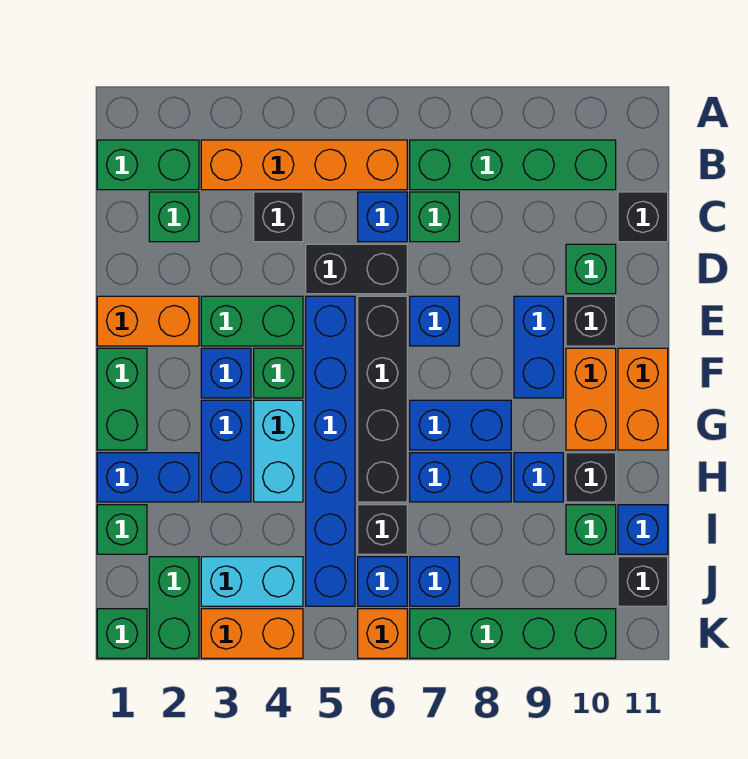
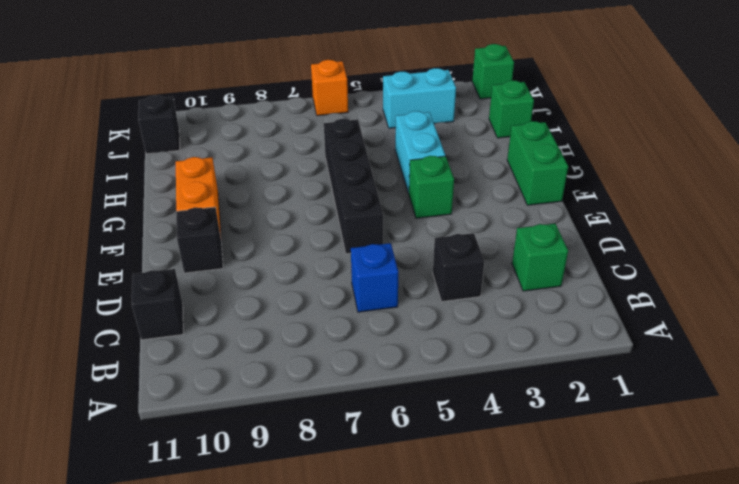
none -> green 1x2 brick [97,140,199,190]
none -> orange 1x4 brick [201,140,407,190]
none -> green 1x4 brick [410,140,616,190]
none -> green 1x1 brick [410,192,459,242]

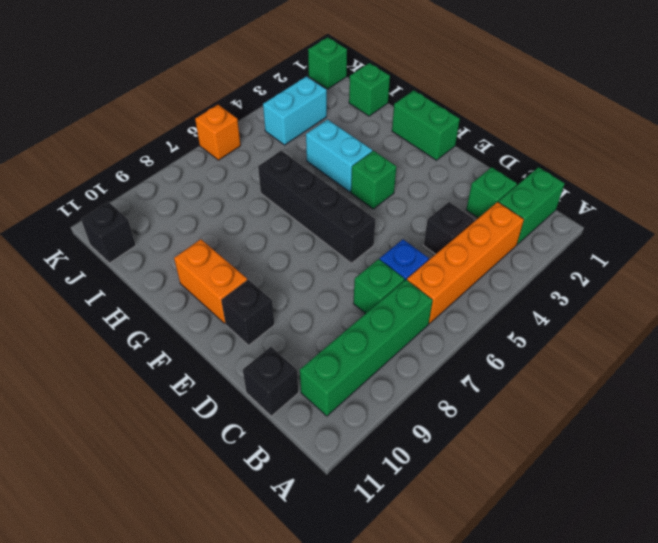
none -> black 1x2 brick [306,244,407,294]
none -> green 1x1 brick [566,244,616,294]
none -> orange 1x2 brick [97,296,199,346]
none -> green 1x2 brick [201,296,303,346]

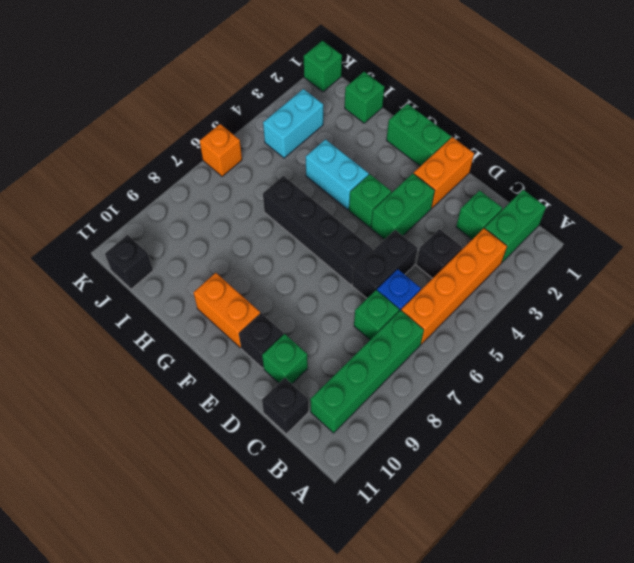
none -> blue 1x6 brick [306,296,355,606]
none -> blue 1x1 brick [410,296,459,346]
none -> blue 1x2 brick [514,296,563,398]
none -> blue 1x1 brick [201,348,251,398]

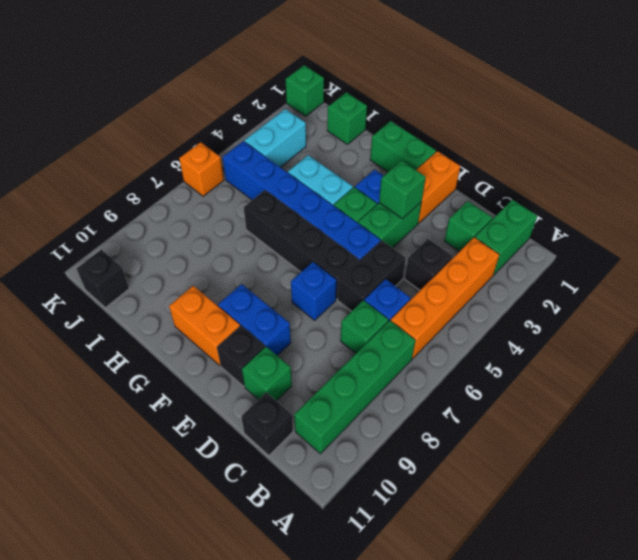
green 1x1 brick [379,161,426,219] -> green 1x1 brick moved to [566,505,616,554]
none -> orange 1x2 brick [618,348,668,450]
none -> blue 1x2 brick [201,400,251,502]
none -> blue 1x2 brick [410,400,511,450]
none -> blue 1x2 brick [97,453,199,502]

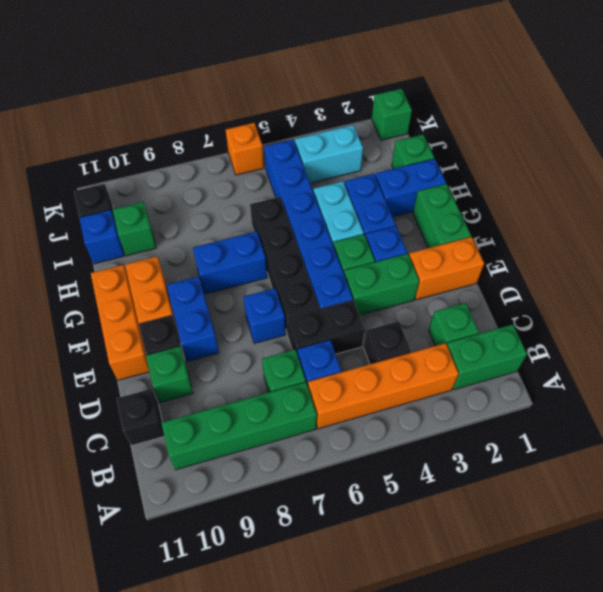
orange 1x3 brick [91,265,150,380] -> orange 1x2 brick [618,348,668,450]
none -> blue 1x2 brick [410,453,511,502]
none -> blue 1x1 brick [514,453,563,502]
none -> black 1x1 brick [566,453,616,502]
none -> black 1x1 brick [358,505,407,554]

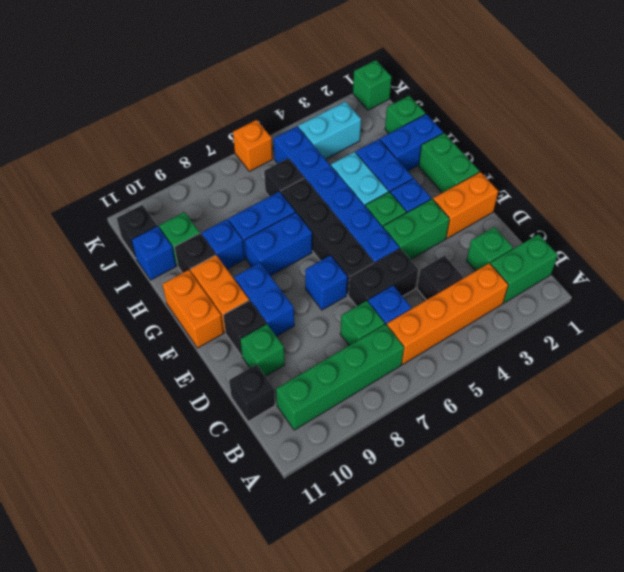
none -> green 1x2 brick [149,557,199,658]
none -> blue 1x1 brick [358,557,407,606]
none -> blue 1x1 brick [410,557,459,606]
none -> orange 1x2 brick [201,609,303,658]

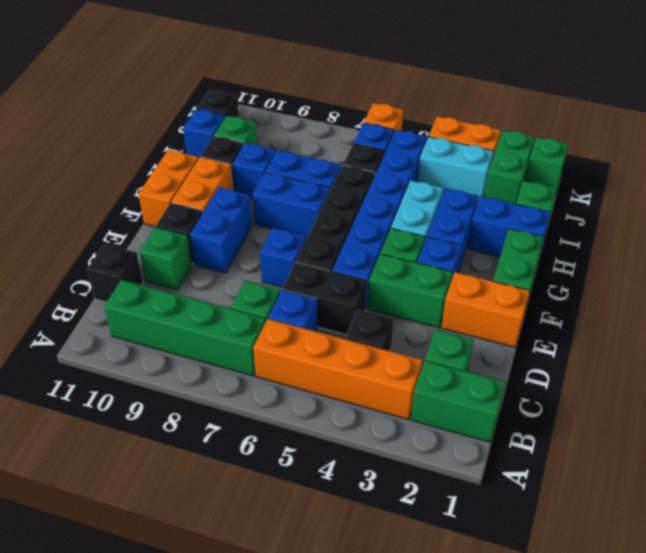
none -> blue 1x1 brick [410,557,459,606]
none -> green 1x4 brick [410,609,616,658]

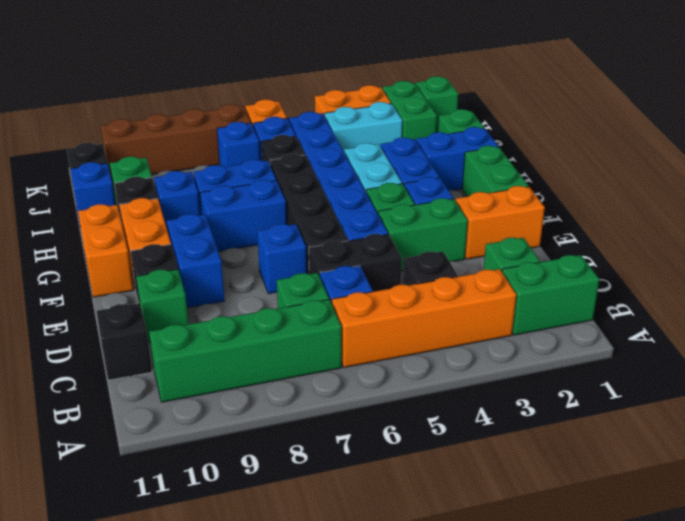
brown 1x4 brick [101,104,251,180] -> green 1x4 brick [410,609,616,658]

